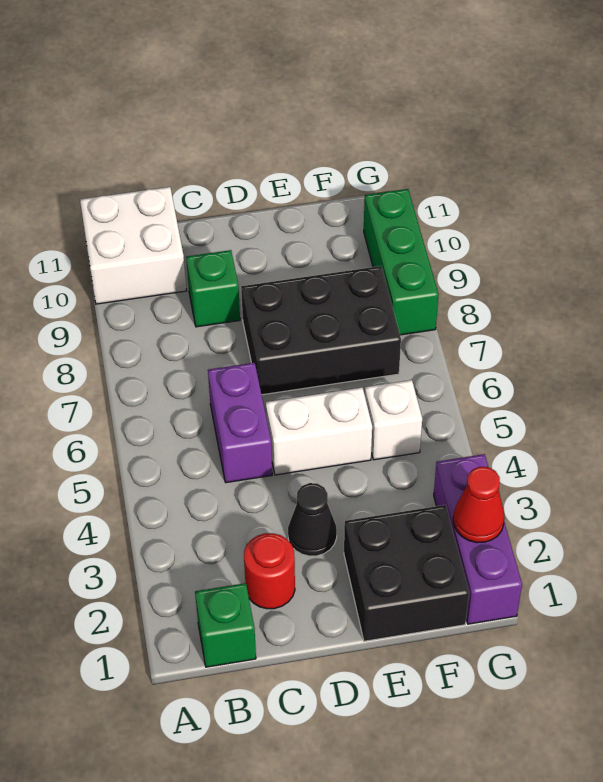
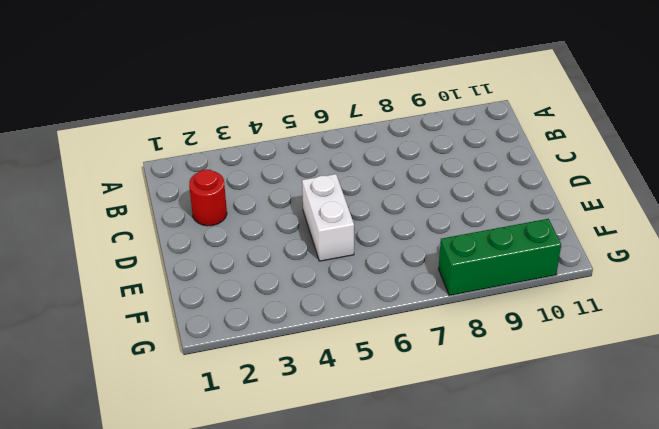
none -> white 2x2 brick [80,187,187,304]
none -> green 1x1 brick [195,583,256,667]
none -> purple 1x2 brick [208,363,272,483]

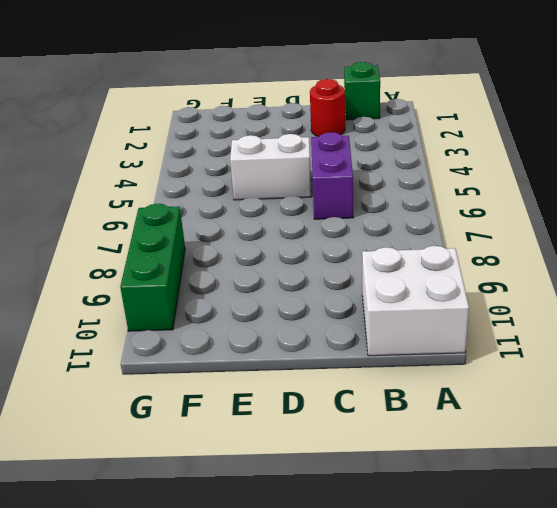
none -> green 1x1 brick [186,250,240,327]
none -> black 1x1 cone [288,483,337,556]
none -> black 2x3 brick [241,266,401,395]

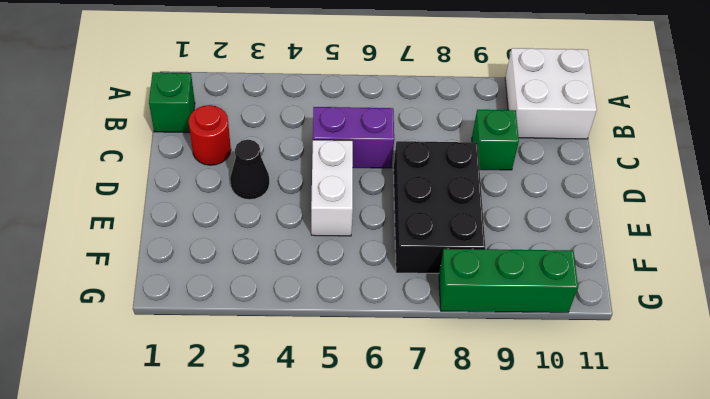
none -> black 2x2 brick [344,505,469,641]
none -> white 1x1 brick [365,380,422,460]
none -> purple 1x3 brick [434,454,522,624]

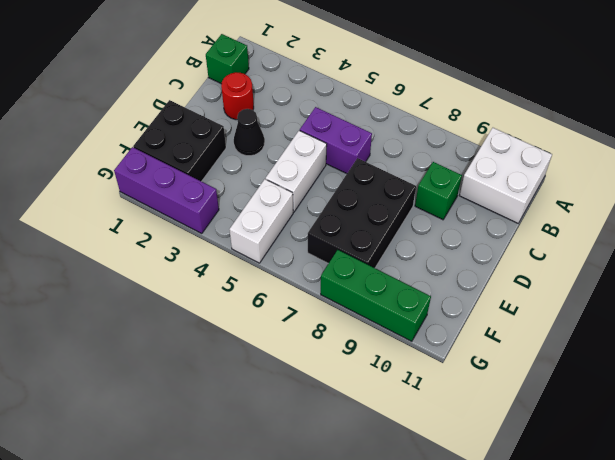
white 1x2 brick [230,179,293,263] -> white 1x1 brick [365,380,422,460]
none -> red 1x1 cone [453,467,505,543]

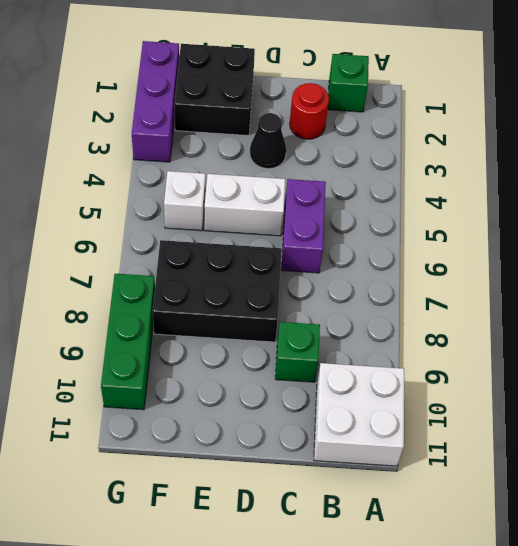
none -> red 1x1 cone [453,467,505,543]

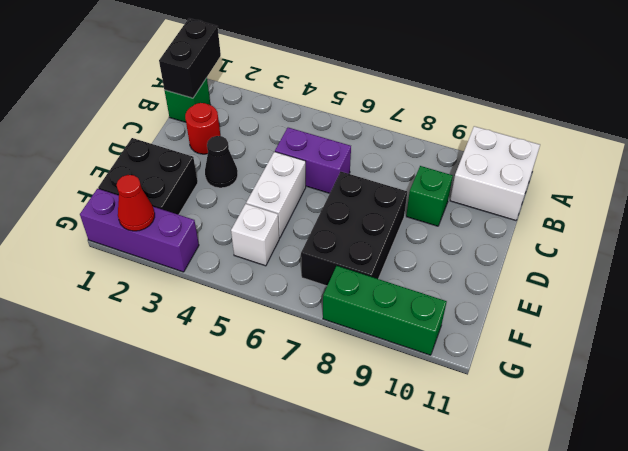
black 1x2 brick [159,18,221,98] -> none

